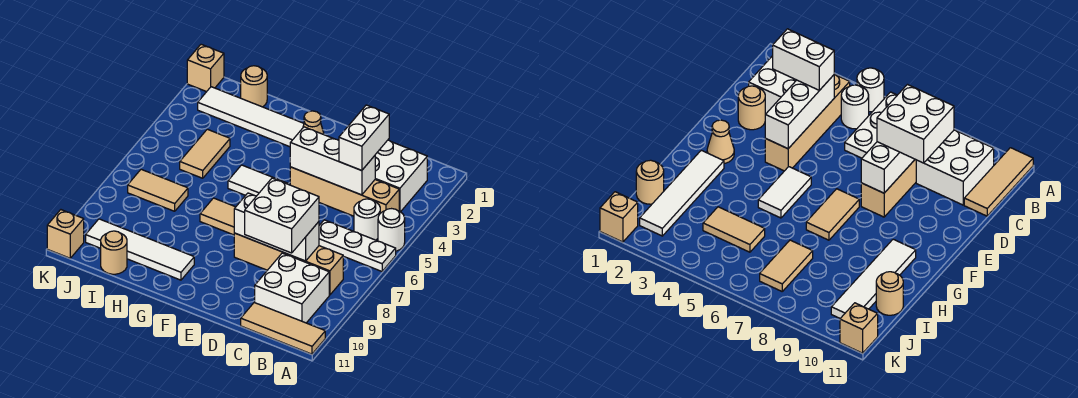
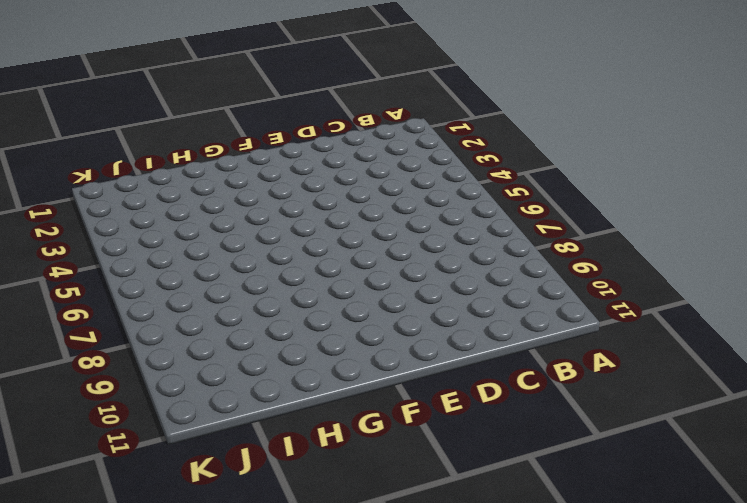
none -> white 1x1 round brick [378,209,405,251]
none -> white 1x3 plate [319,220,396,271]
none -> tan 1x3 tile [241,302,325,354]

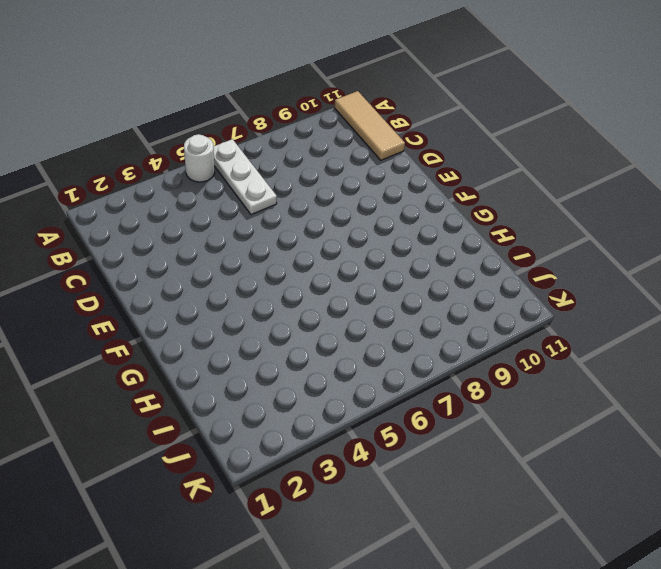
none -> white 2x2 brick [375,140,427,212]
none -> tan 1x4 brick [290,167,399,216]
none -> white 1x1 round brick [354,199,380,240]

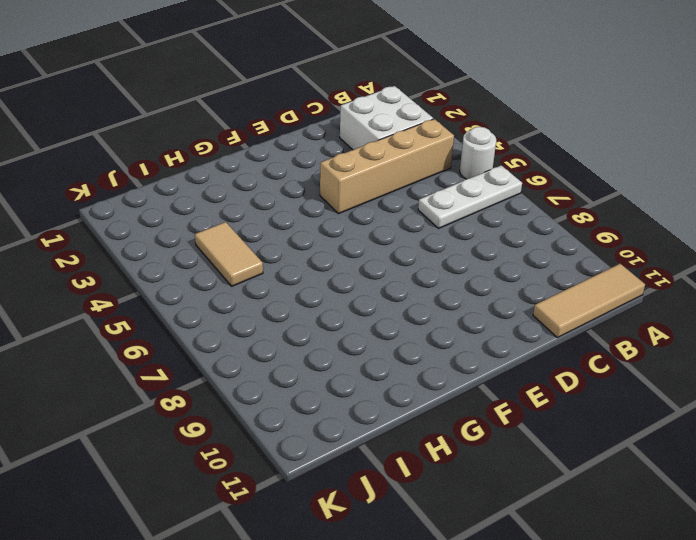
none -> white 1x1 round brick [354,199,380,240]
none -> tan 1x4 brick [234,233,343,295]
none -> white 2x2 brick [255,253,329,323]

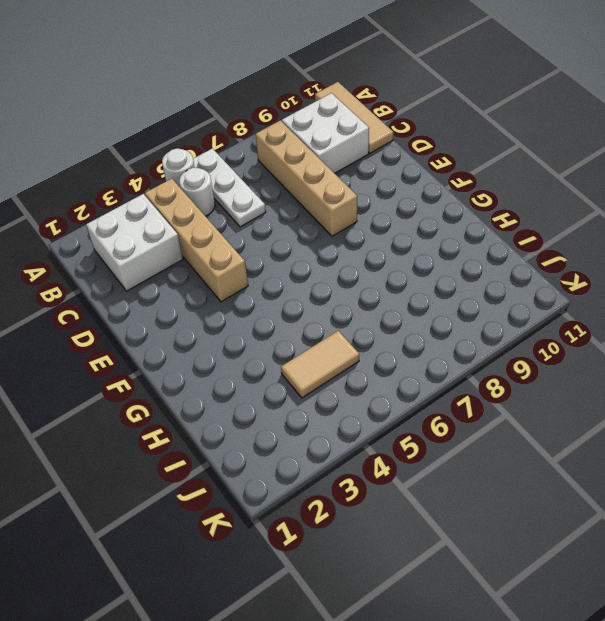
none -> tan 1x1 round brick [738,86,765,130]
none -> tan 1x1 cone [303,111,324,135]
none -> white 1x2 tile [228,165,288,196]

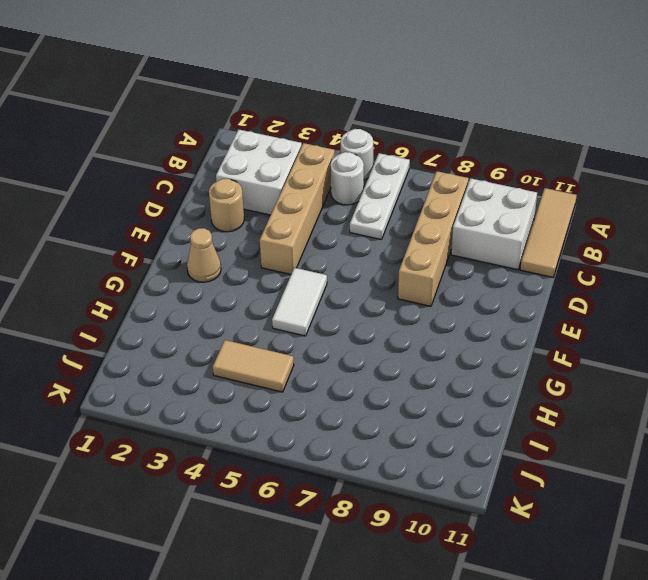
none -> tan 1x2 tile [200,198,235,235]
none -> white 1x4 tile [198,87,304,147]
none -> white 1x4 tile [86,219,194,280]

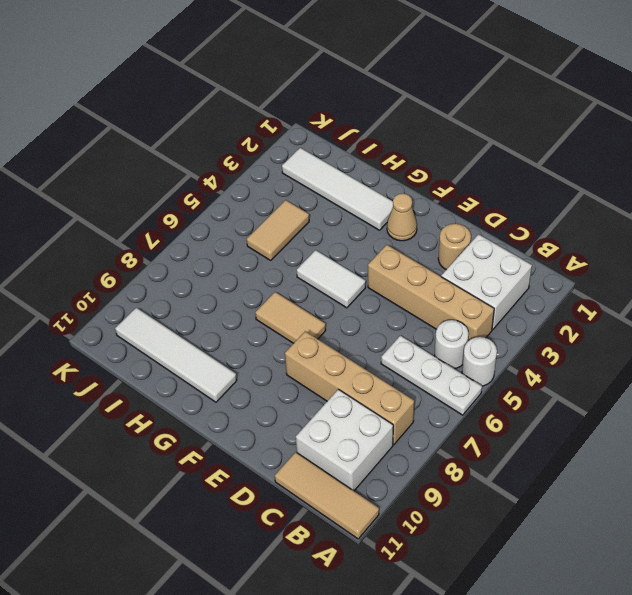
none -> tan 1x1 round brick [241,66,267,107]
none -> tan 1x2 tile [128,169,188,211]
none -> tan 1x1 round brick [101,231,127,274]

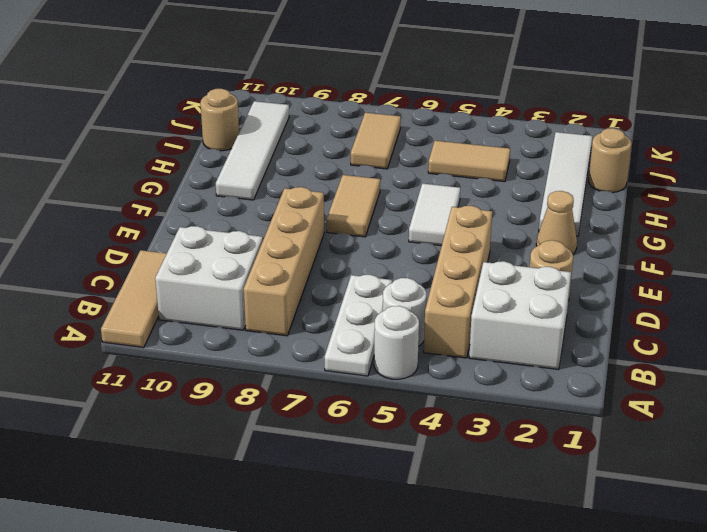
none -> tan 1x1 brick [187,44,224,92]
none -> tan 1x1 brick [47,210,84,258]
none -> white 1x3 brick [290,127,375,195]

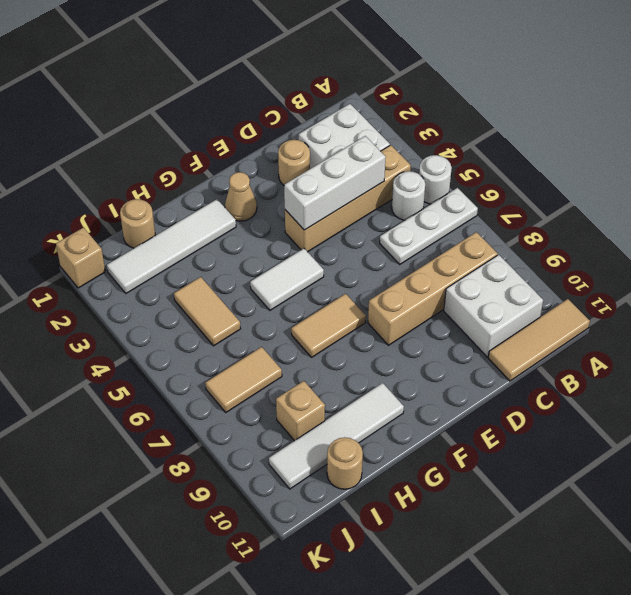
tan 1x1 brick [276,381,325,441] -> tan 1x1 brick moved to [47,210,84,258]
none -> white 1x3 brick [234,193,319,261]
none -> white 1x2 brick [339,105,389,171]
none -> white 2x2 brick [245,178,319,253]

